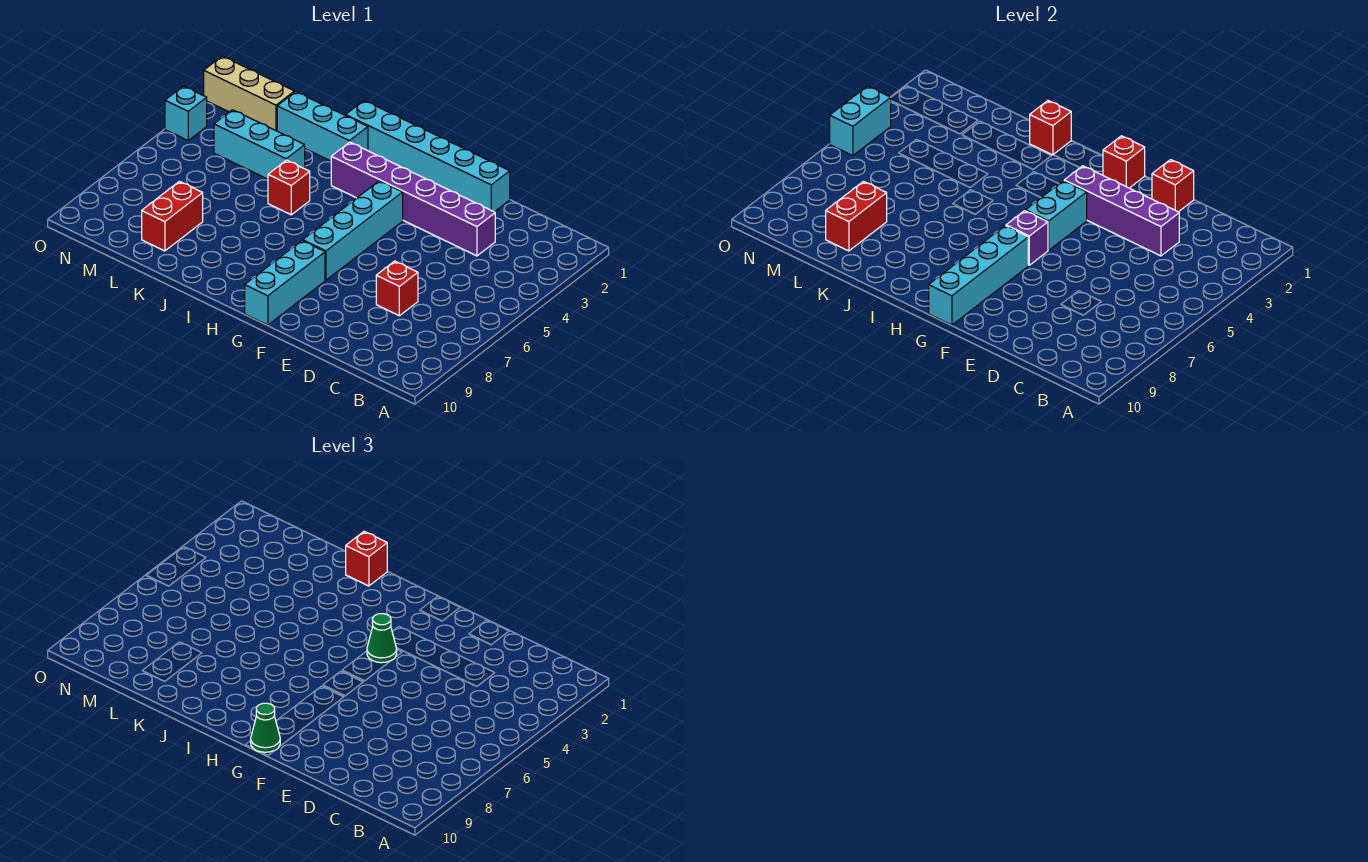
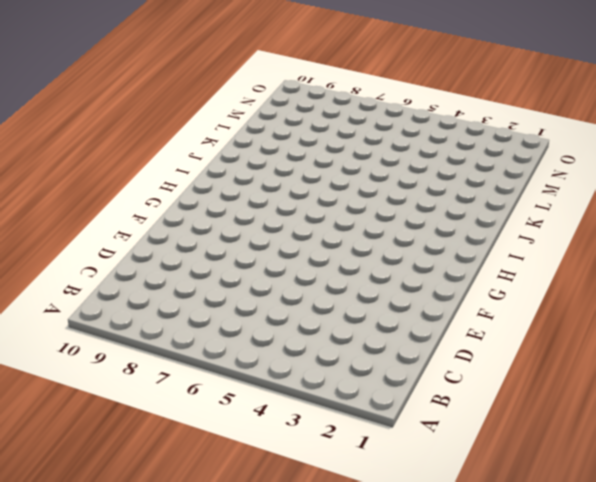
none -> purple 1x6 brick [331,142,495,256]
none -> red 1x1 brick [376,261,418,316]
none -> cyan 1x6 brick [346,101,510,212]

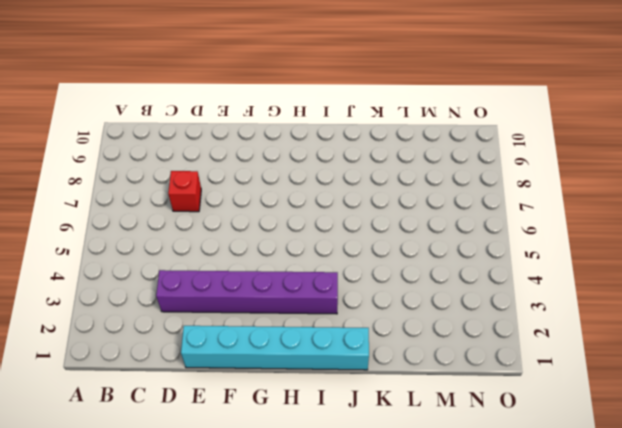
none -> cyan 1x4 brick [303,181,403,280]
none -> cyan 1x3 brick [245,241,325,325]
none -> cyan 1x3 brick [277,92,368,161]

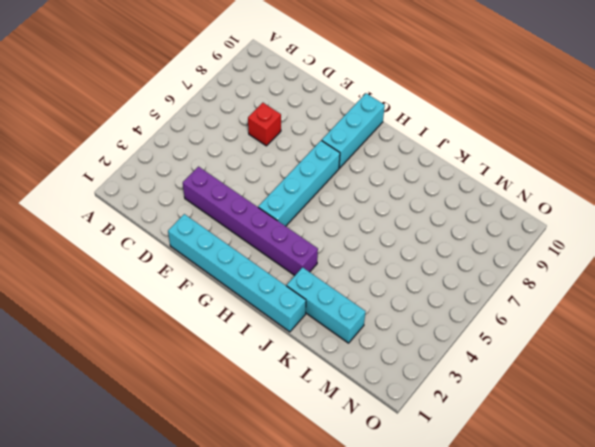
none -> red 1x1 brick [268,160,310,215]
none -> cyan 1x3 brick [214,110,305,179]
none -> red 1x2 brick [142,181,203,251]

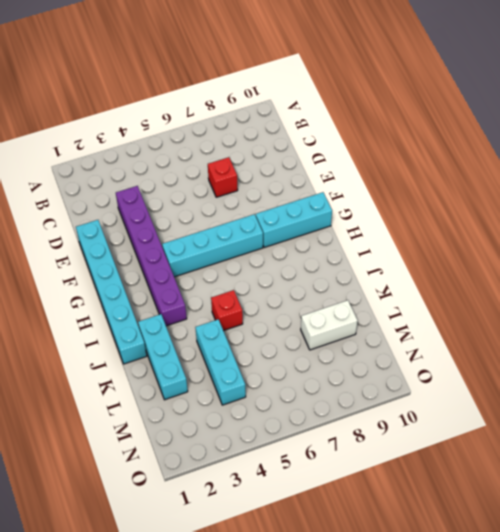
white 1x2 brick [301,300,358,350] -> red 1x2 brick [142,181,203,251]
none -> tan 1x3 brick [204,56,294,131]
none -> cyan 1x1 brick [165,86,207,140]
none -> purple 1x4 brick [1064,166,1179,256]

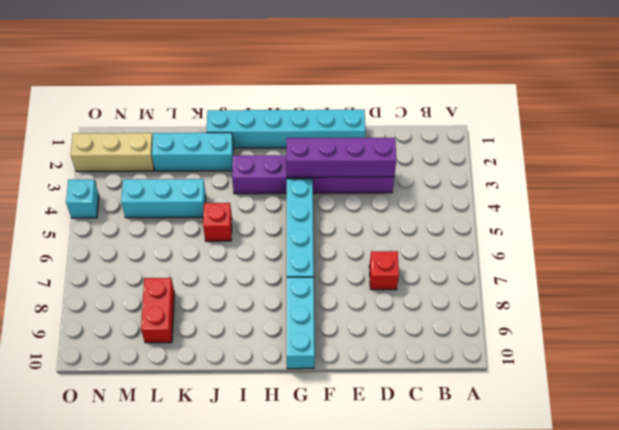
none -> red 1x1 brick [1152,160,1194,212]
none -> red 1x1 brick [1103,136,1145,188]
none -> cyan 1x2 brick [1025,181,1087,250]

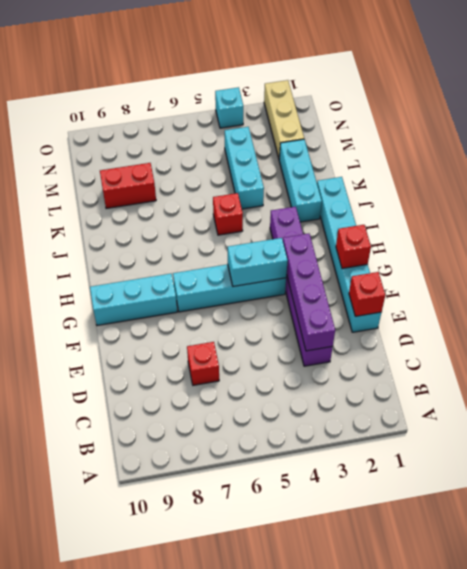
none -> purple 1x1 brick [1006,211,1048,265]
none -> cyan 1x4 brick [929,226,1028,325]
none -> red 1x1 brick [1030,101,1071,155]

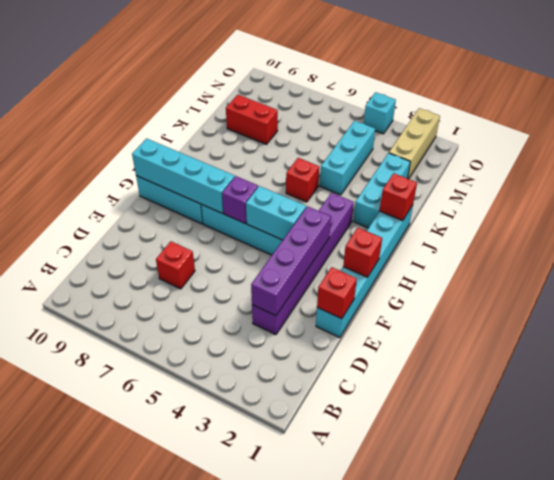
none -> red 1x2 brick [826,181,887,251]
none -> cyan 1x2 brick [830,86,891,156]
none -> green 1x1 cone [367,614,397,663]

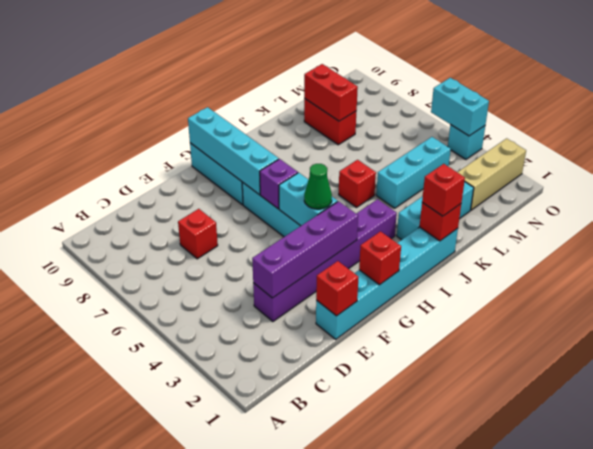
none -> green 1x1 cone [251,703,280,752]

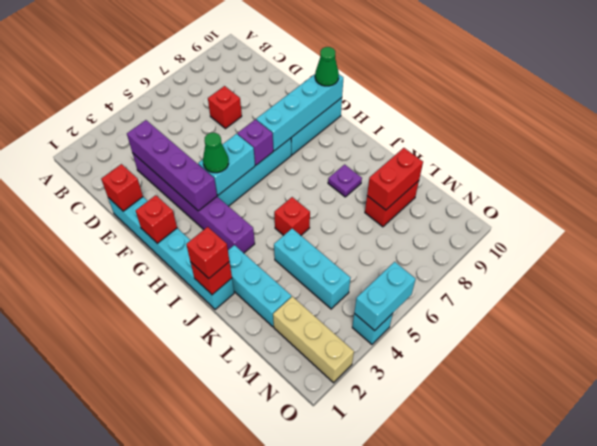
purple 1x1 plate [328,165,362,197] -> none

